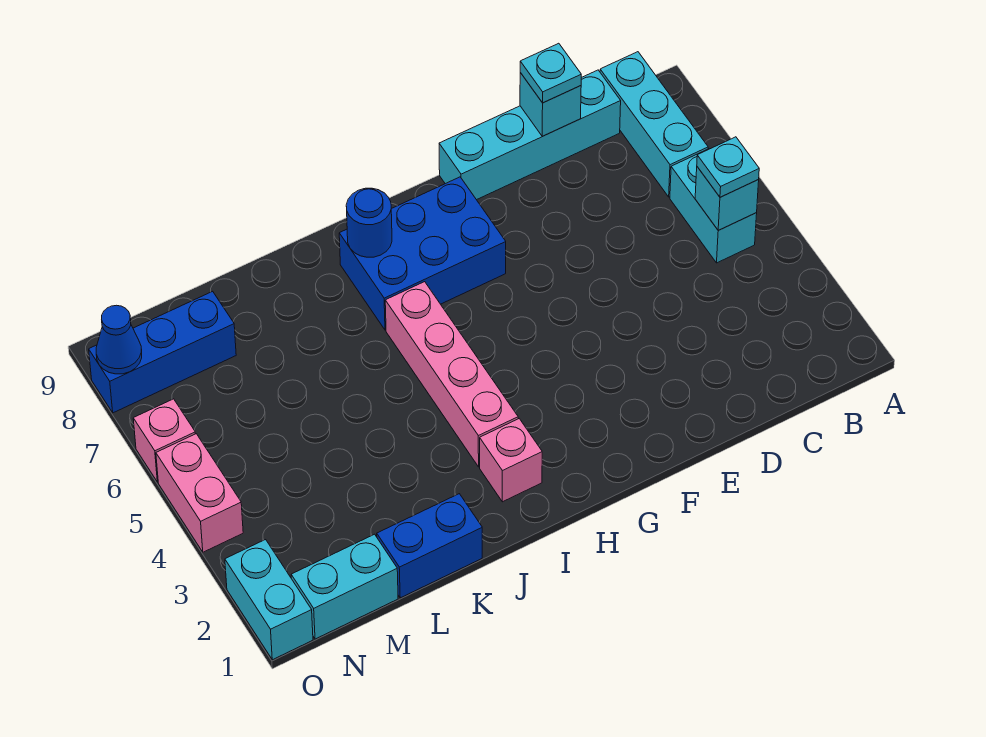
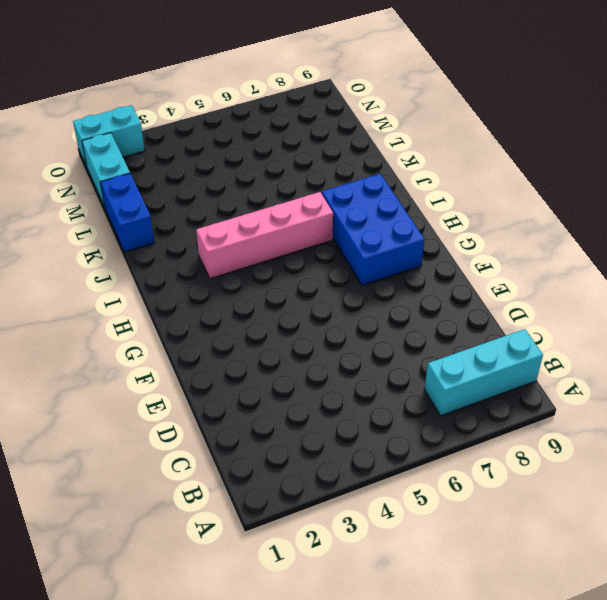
none -> cyan 1x2 brick [670,149,757,263]
none -> cyan 1x4 brick [439,70,621,200]
none -> pink 1x1 brick [480,419,542,502]

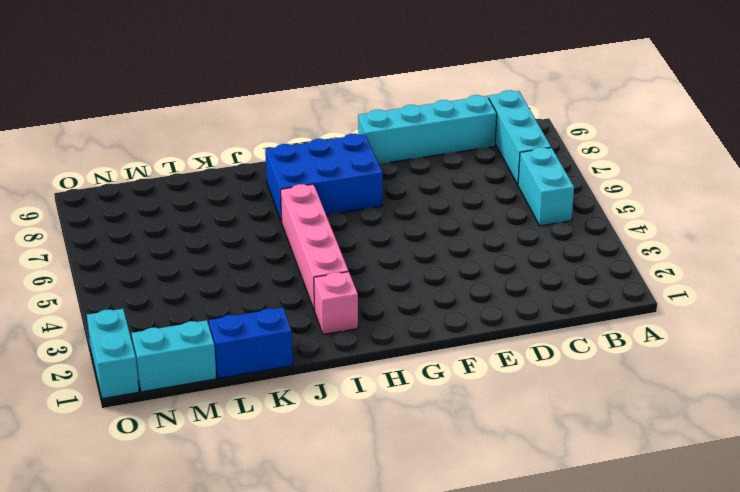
none -> blue 1x3 brick [89,291,236,413]
none -> pink 1x2 brick [156,434,243,552]
none -> pink 1x1 brick [133,399,195,482]

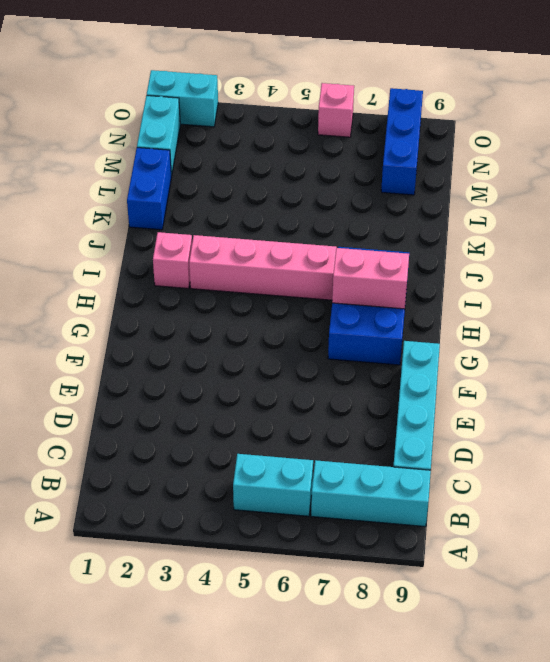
pink 1x2 brick [332,248,409,309] -> pink 1x2 brick moved to [156,434,243,552]
none -> cyan 1x1 brick [695,167,759,230]
none -> cyan 1x1 brick [520,73,581,136]
none -> blue 1x1 round brick [346,188,392,257]

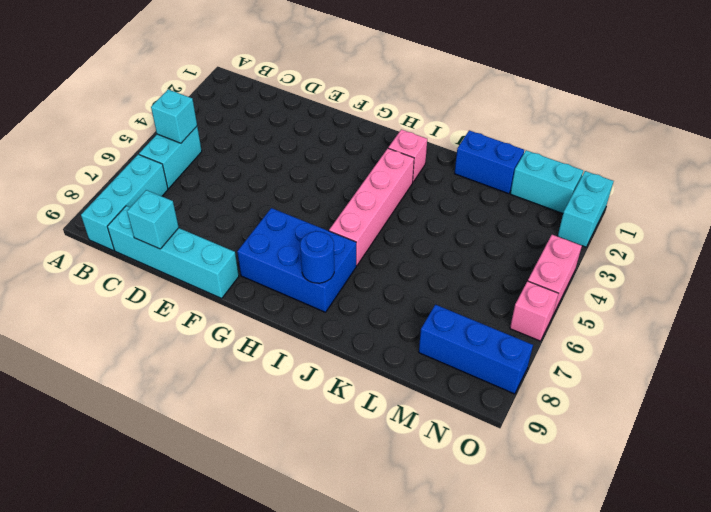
none -> blue 1x1 cone [96,305,142,374]
none -> cyan 1x1 plate [697,137,759,197]
none -> cyan 1x1 plate [520,43,581,103]

